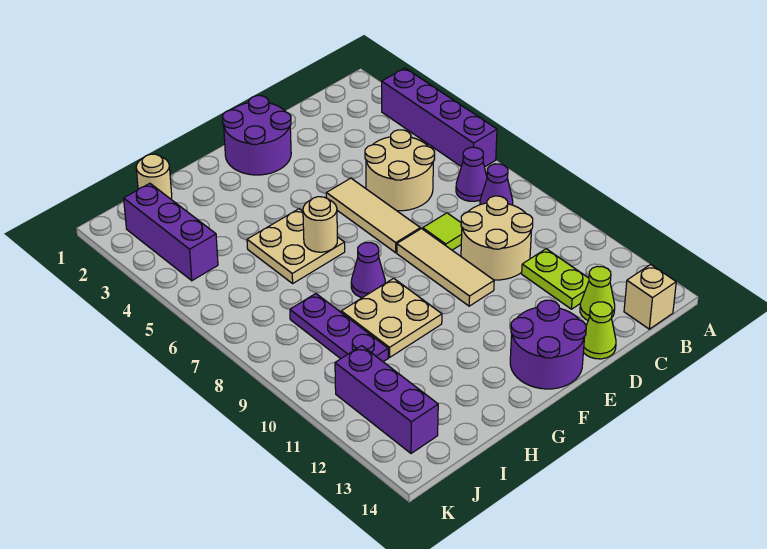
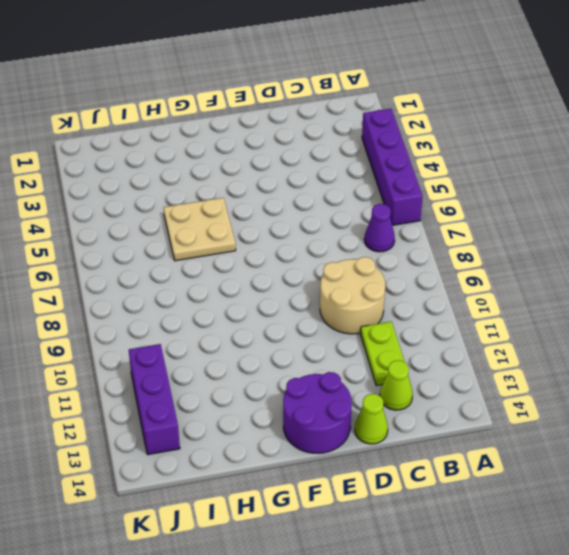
none -> purple 1x1 cone [480,164,513,205]
none -> tan 1x1 brick [624,264,676,329]
none -> tan 2x2 round brick [365,130,434,211]

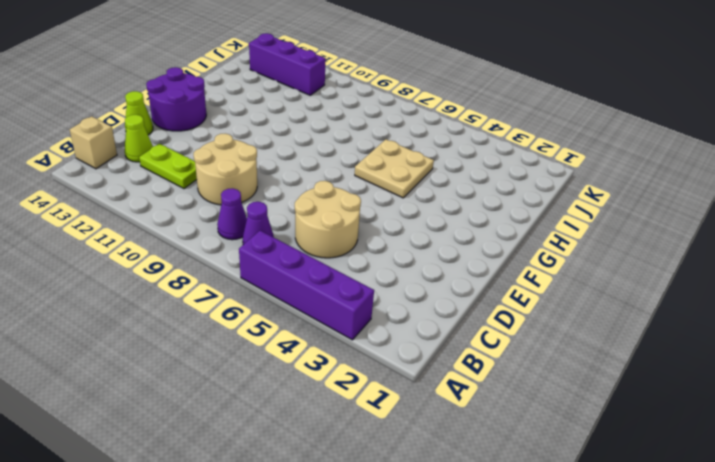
none -> lime 1x1 tile [423,213,462,250]
none -> purple 2x2 round brick [223,96,291,175]
none -> tan 1x3 tile [326,178,420,253]

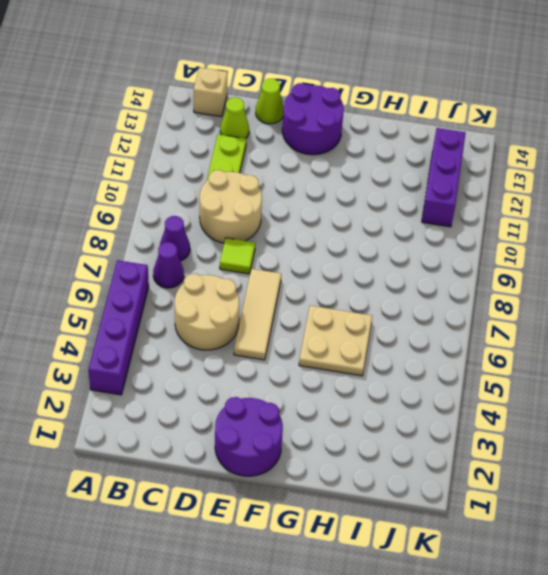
none -> tan 1x3 tile [397,229,494,306]
none -> purple 1x1 cone [351,243,385,298]
none -> tan 2x2 plate [341,278,442,357]

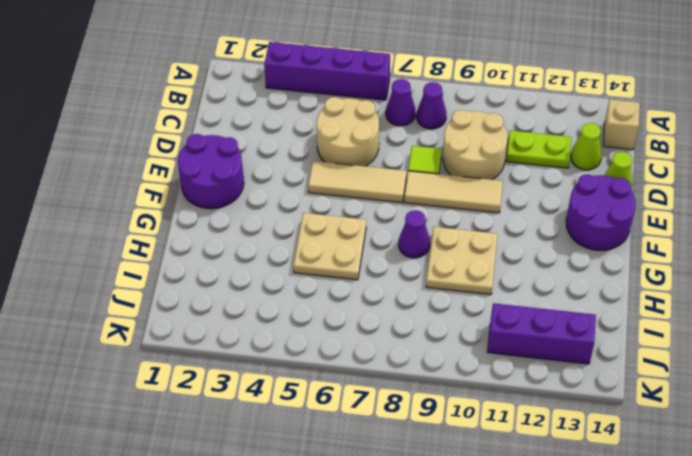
none -> tan 1x1 round brick [136,154,172,199]
none -> purple 1x3 plate [290,294,388,362]
none -> purple 1x3 brick [124,183,218,281]

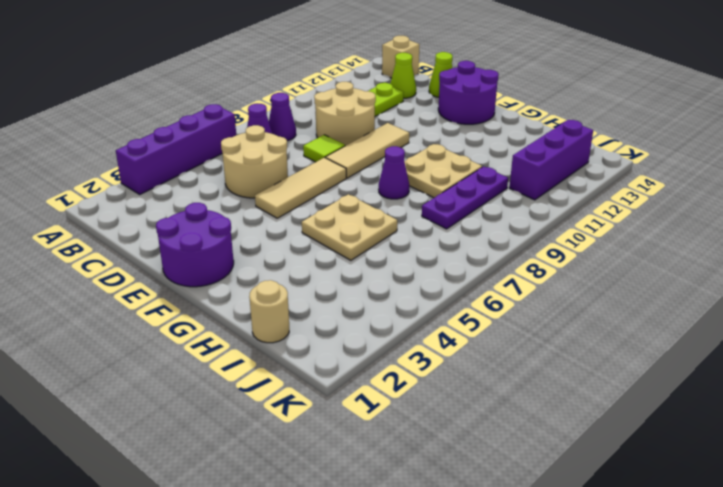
none -> purple 1x3 brick [124,183,218,281]
none -> tan 1x1 round brick [303,197,337,252]

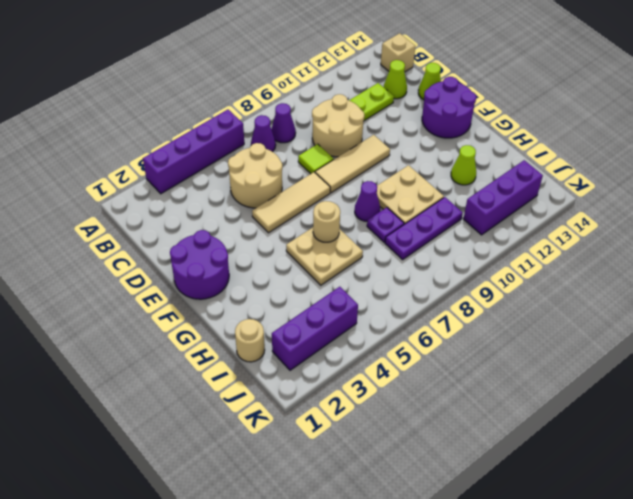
purple 1x1 plate [367,207,404,242] -> none
lime 1x1 cone [451,145,476,185] -> none

